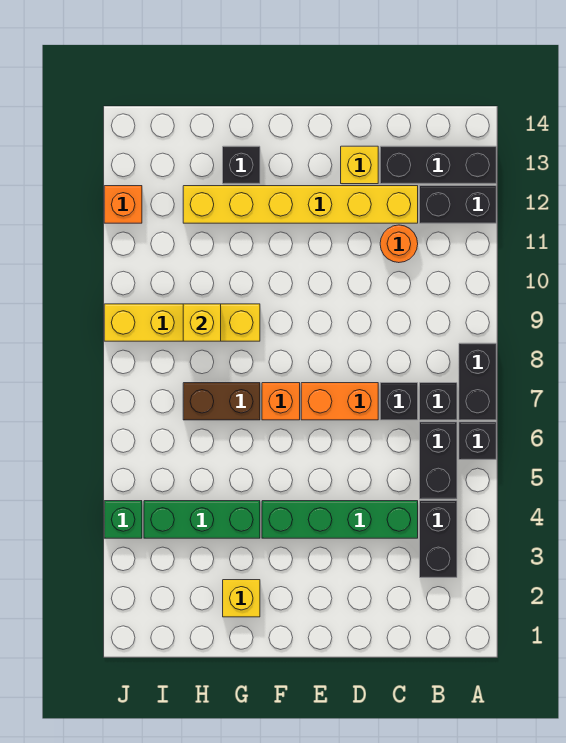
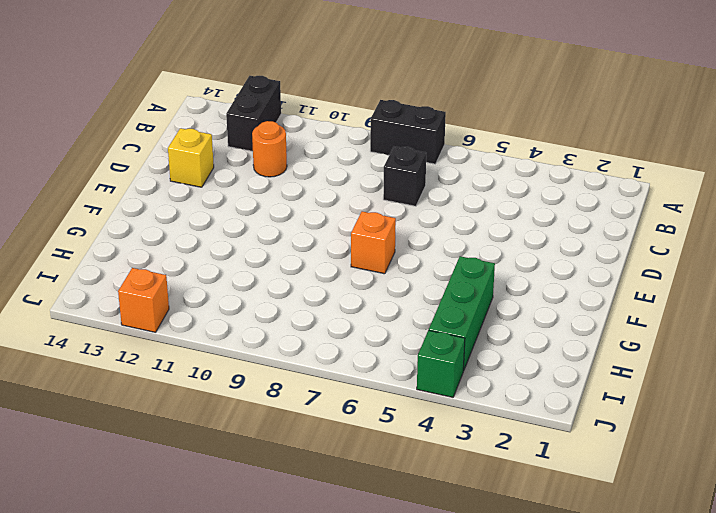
none -> black 1x1 brick [459,422,496,460]
none -> black 1x3 brick [380,146,496,184]
none -> black 1x2 brick [420,501,457,578]

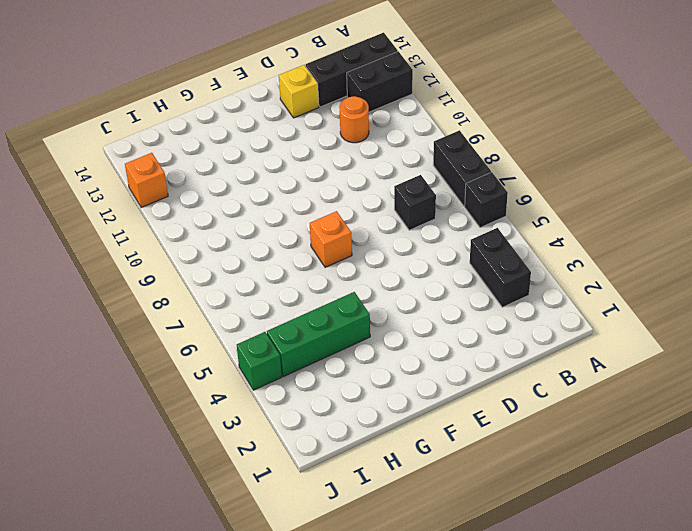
none -> black 1x2 brick [420,422,457,499]
none -> black 1x1 brick [420,383,457,420]
none -> green 1x4 brick [262,501,418,538]

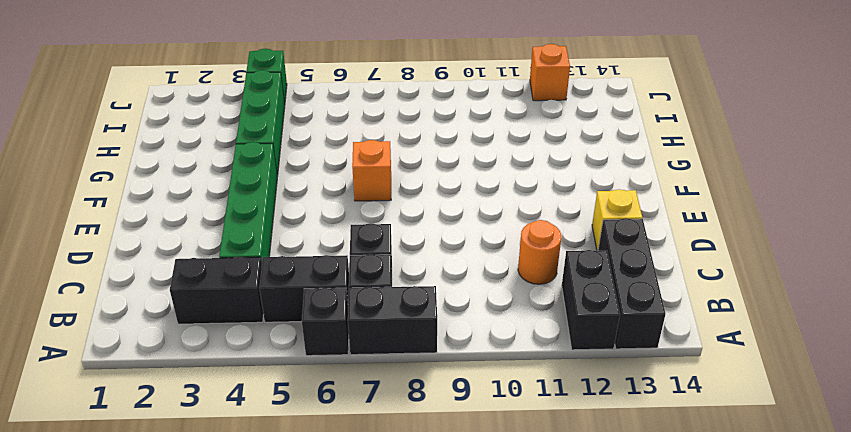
none -> yellow 1x6 brick [183,186,418,223]
none -> orange 1x2 brick [301,383,378,420]
none -> yellow 1x1 brick [223,580,260,617]

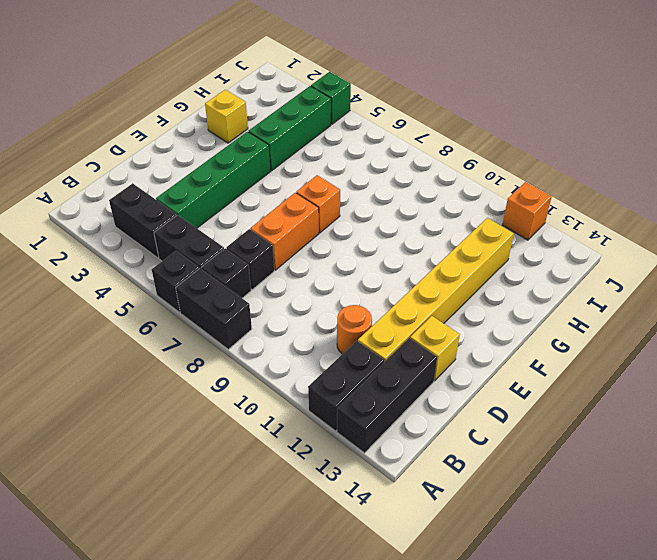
none -> brown 1x2 brick [183,383,260,420]
none -> yellow 1x4 brick [104,304,260,341]
none -> black 1x1 brick [223,146,260,184]

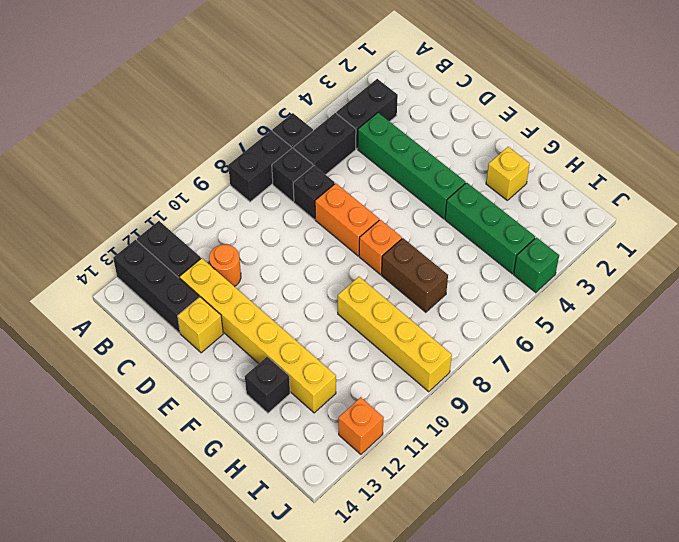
none -> yellow 1x1 brick [183,304,221,341]

